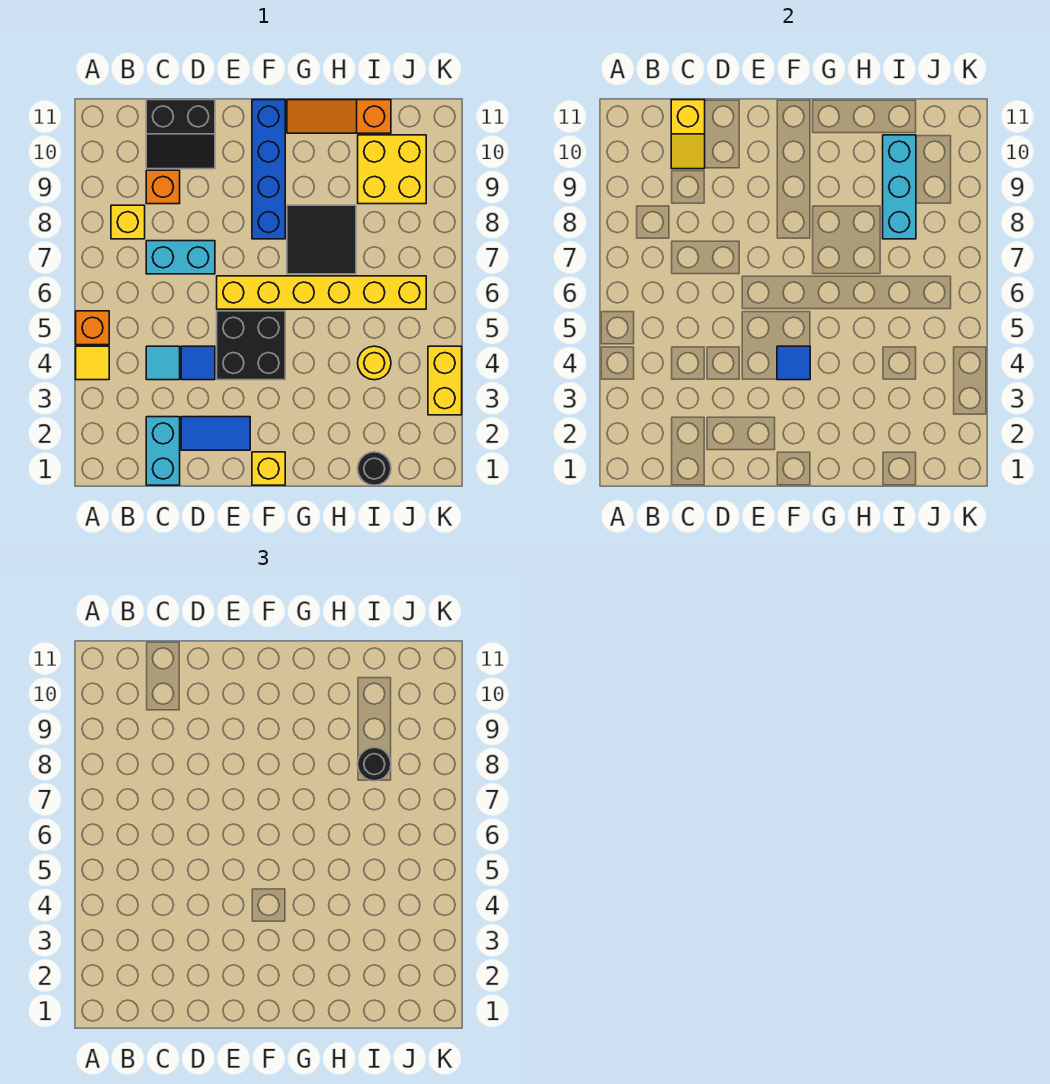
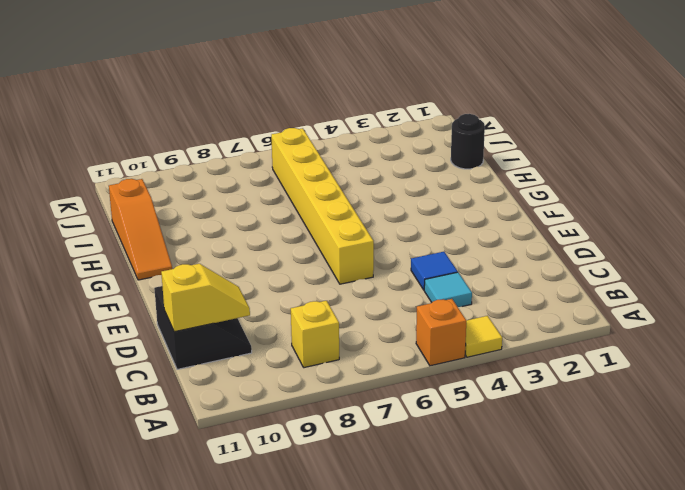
none -> cyan 1x2 brick [146,417,180,485]
none -> cyan 1x2 brick [146,241,215,274]
none -> orange 1x1 brick [146,170,180,204]

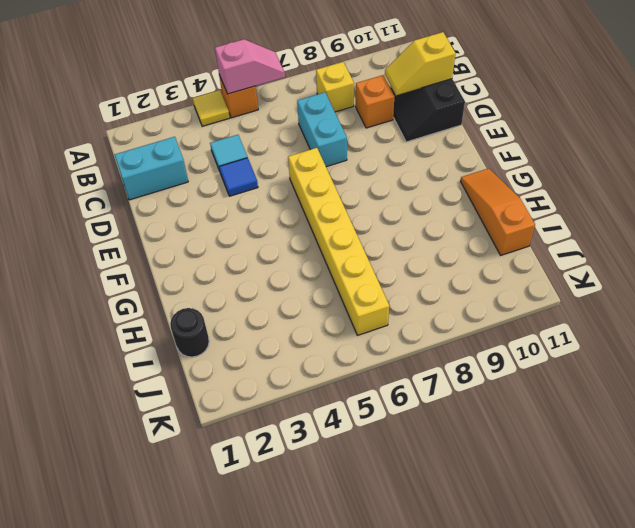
pink 1x2 slope [215,39,285,94] -> none
none -> blue 1x2 tile [181,417,250,450]
none -> black 2x2 brick [217,311,285,380]
none -> yellow 1x1 brick [252,452,285,485]

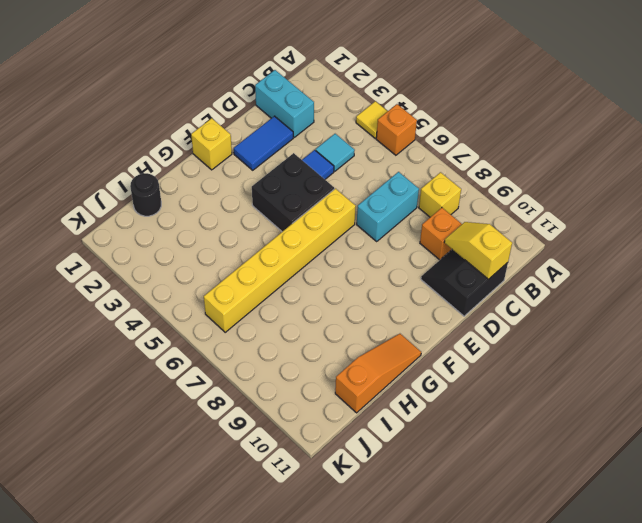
none -> blue 1x4 brick [252,100,285,239]
none -> black 2x2 tile [287,205,356,274]
none -> yellow 1x1 round brick [358,346,391,380]

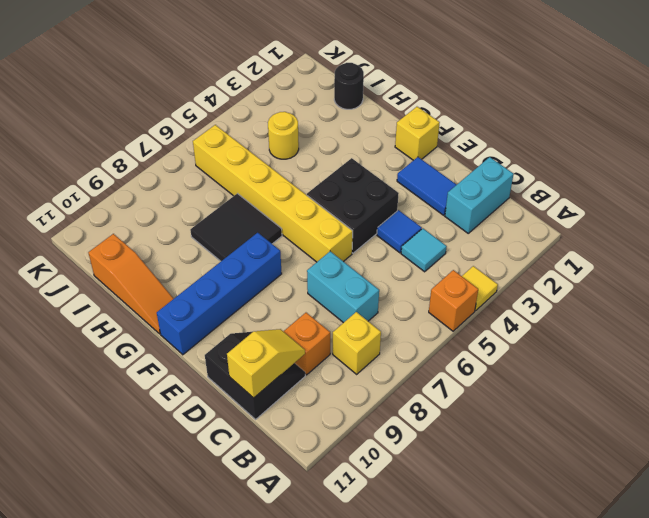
none -> yellow 2x2 brick [358,135,426,204]
none -> yellow 1x2 brick [428,346,462,415]
none -> blue 1x1 tile [777,346,810,380]

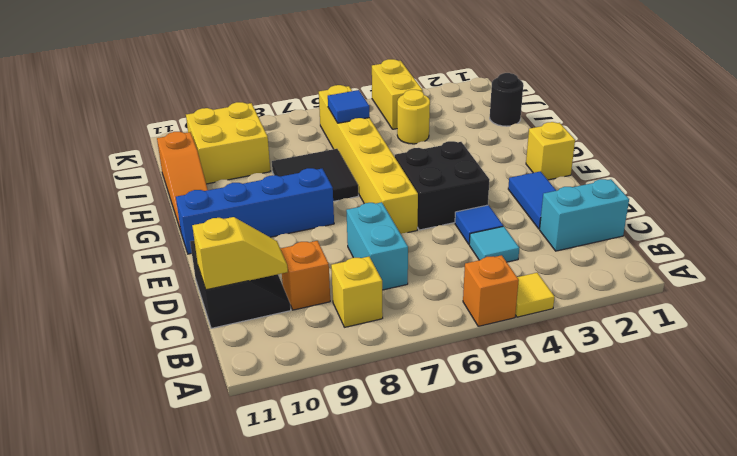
blue 1x1 tile [328,90,369,123] -> blue 1x1 tile moved to [777,346,810,380]
yellow 1x2 brick [372,59,423,129] -> yellow 1x2 brick turned to [428,346,462,415]
none -> cyan 1x3 brick [883,135,916,239]
none -> black 1x1 round brick [358,747,391,781]

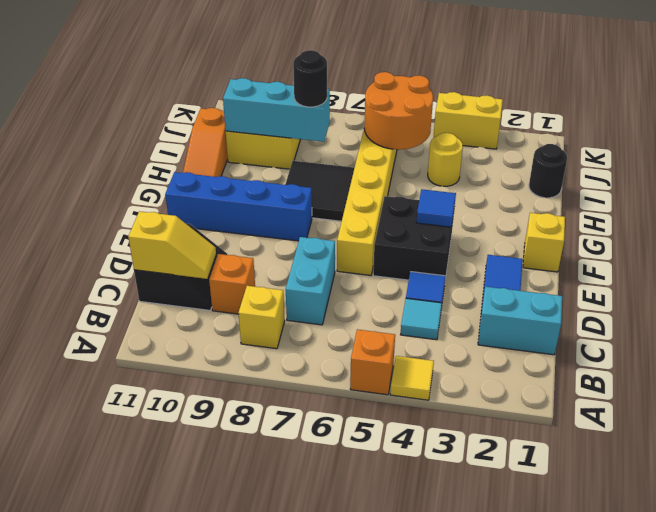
orange 2x2 round brick [364,72,433,150] -> none

